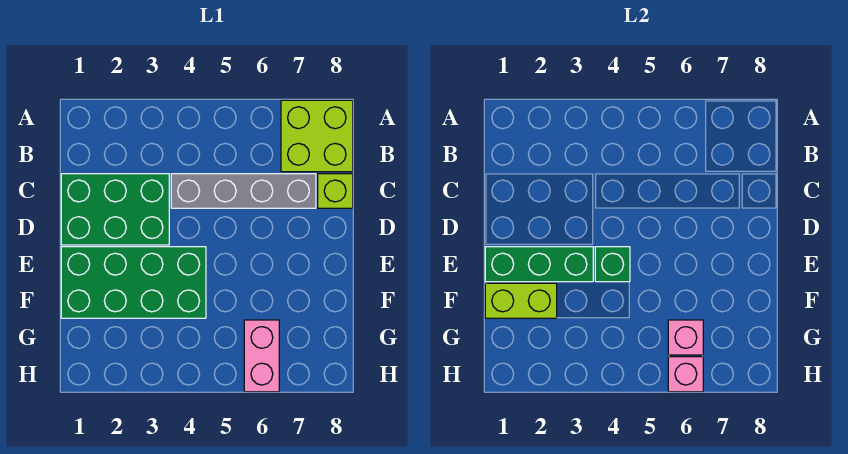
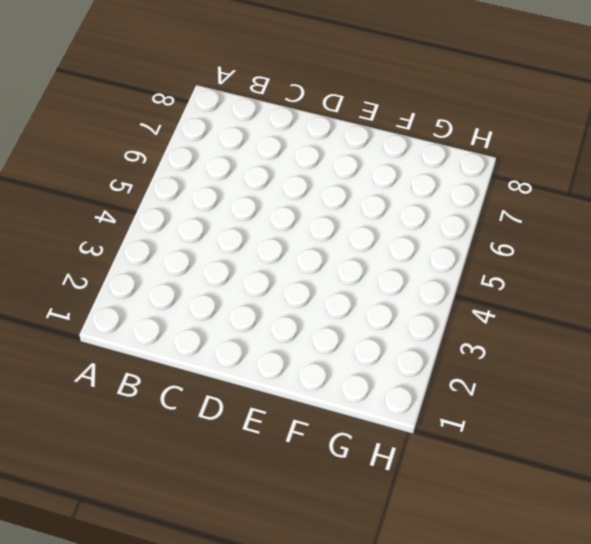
none -> lime 2x2 brick [281,100,353,172]
none -> green 2x3 brick [61,174,169,245]

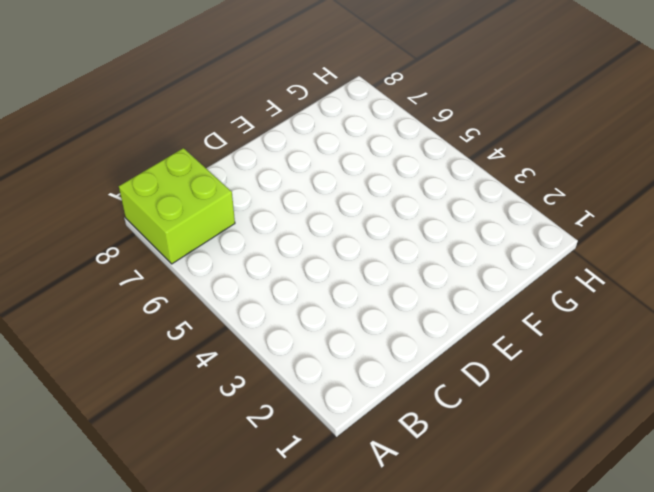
none -> green 2x3 brick [61,174,169,245]
none -> grey 1x4 brick [171,174,316,208]

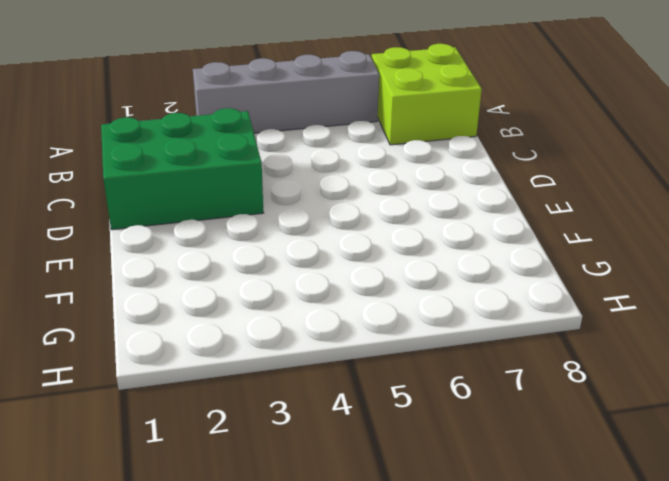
grey 1x4 brick [193,51,379,133] -> grey 1x4 brick moved to [171,174,316,208]
none -> lime 1x1 brick [318,174,353,208]
none -> green 2x4 brick [61,247,206,318]

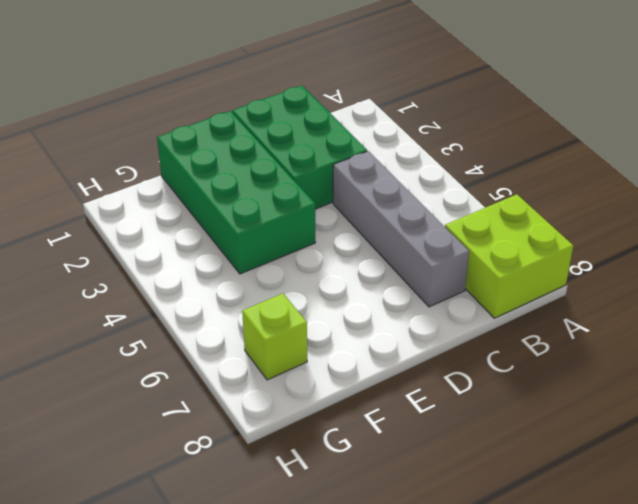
lime 1x1 brick [242,294,307,380] -> lime 1x1 brick moved to [318,174,353,208]
none -> pink 1x2 brick [244,320,279,392]
none -> green 1x3 brick [485,247,593,282]

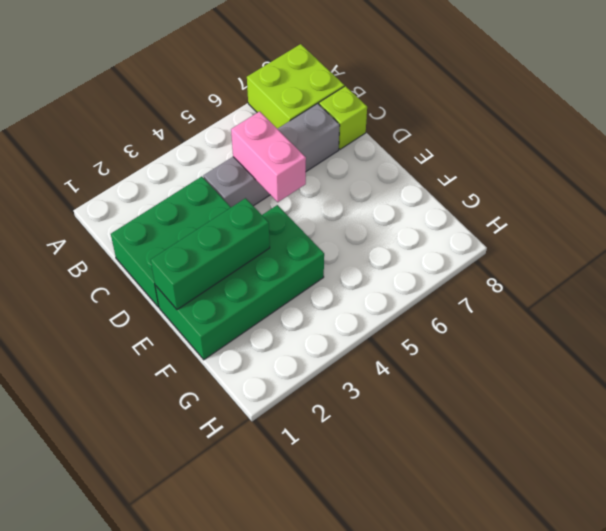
pink 1x2 brick [231,111,306,202] -> pink 1x2 brick moved to [244,320,279,392]
none -> green 1x1 brick [595,247,630,282]
none -> lime 1x2 brick [485,283,557,318]

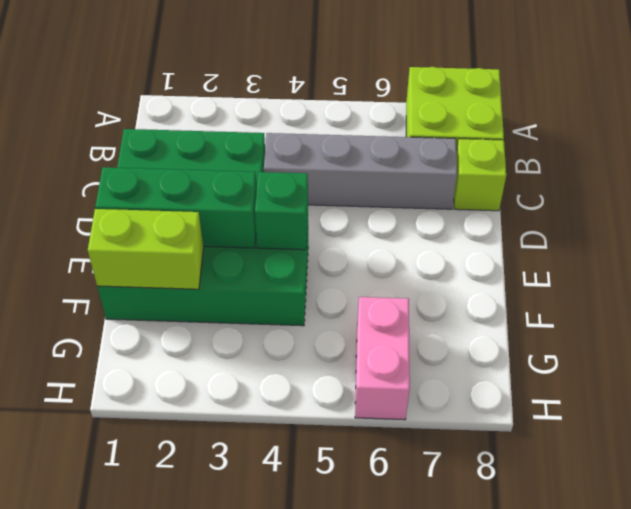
none -> pink 1x1 brick [668,320,703,355]
none -> pink 1x1 brick [668,357,703,392]

